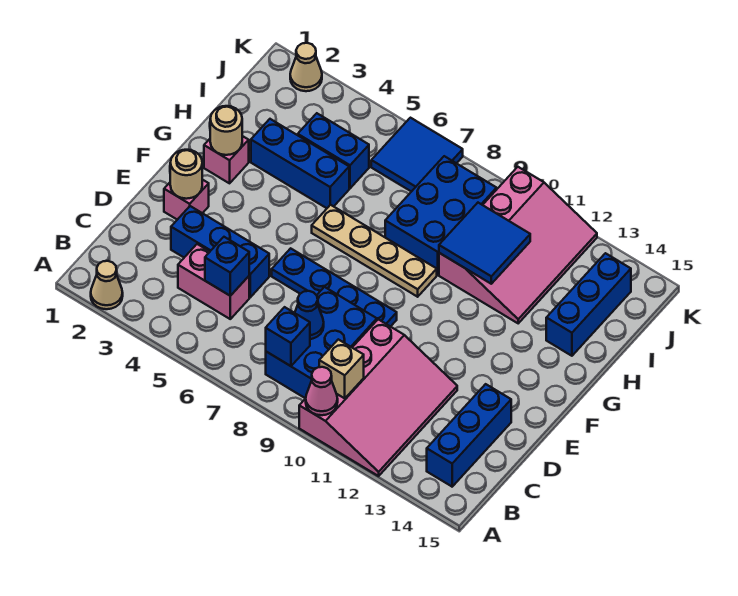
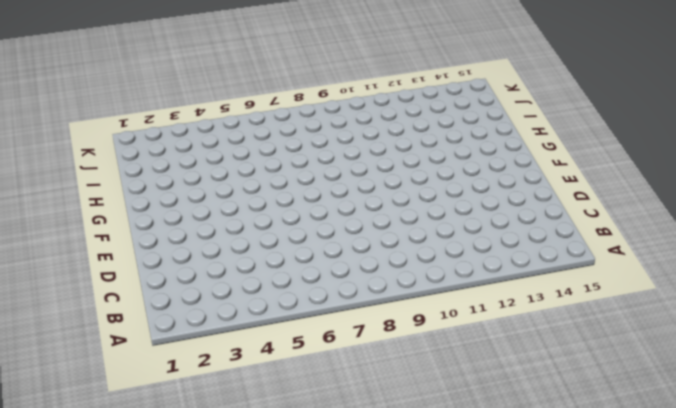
none -> tan 1x1 cone [91,261,123,309]
none -> pink 3x4 slope [299,319,457,476]
none -> blue 2x3 brick [266,287,377,398]

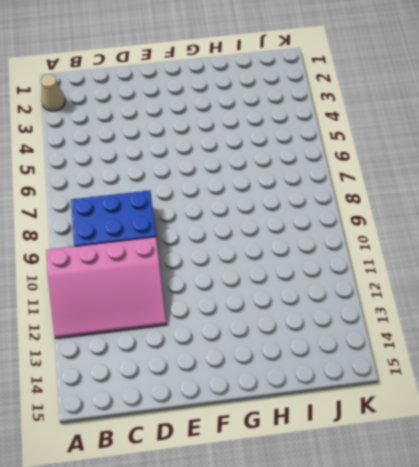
none -> blue 1x3 brick [427,384,511,487]
none -> pink 1x2 brick [178,244,249,319]
none -> blue 1x3 brick [171,206,269,297]

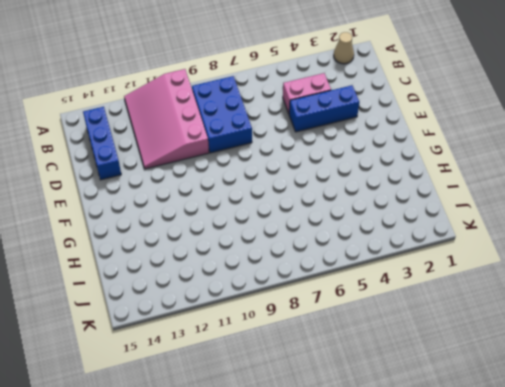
none -> pink 1x1 brick [164,180,209,220]
none -> blue 1x4 plate [272,248,397,327]
none -> pink 1x1 brick [204,136,249,183]

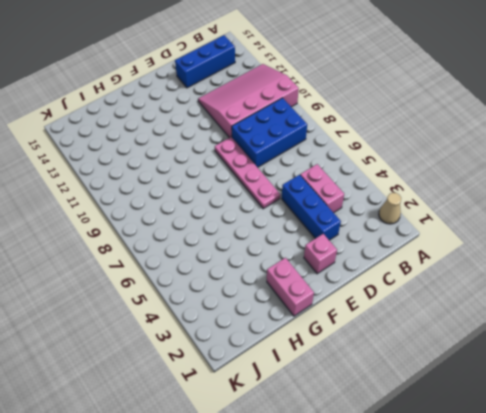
pink 1x4 plate [215,137,280,209] -> blue 1x4 plate [272,248,397,327]
pink 1x2 brick [267,258,314,316] -> pink 1x1 brick [204,136,249,183]
none -> tan 1x4 plate [312,205,437,297]
none -> blue 1x3 brick [251,119,349,208]
none -> blue 2x3 brick [385,156,497,275]

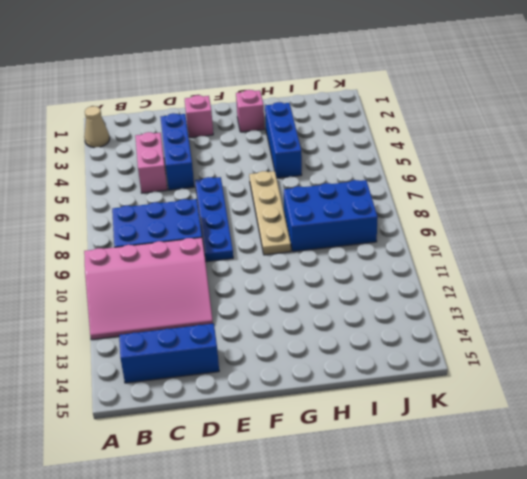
none -> pink 3x4 slope [439,167,597,323]
none -> blue 1x3 brick [546,253,631,356]
none -> blue 1x2 brick [298,113,369,188]

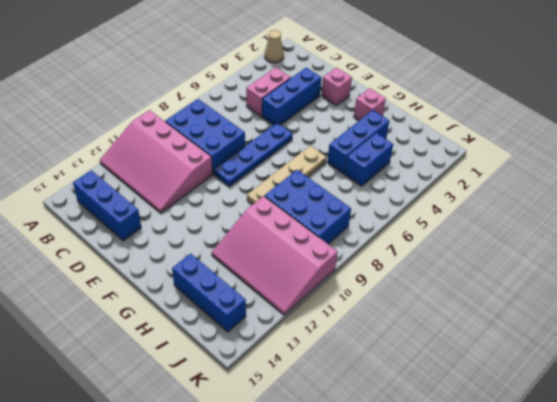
none -> blue 2x2 tile [371,118,463,192]
none -> tan 1x1 cone [290,43,322,91]
none -> pink 1x1 cone [306,367,338,415]

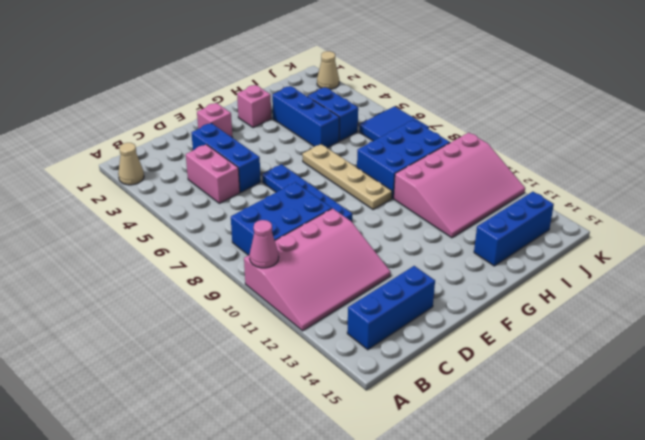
none -> blue 1x1 brick [266,307,310,366]
none -> tan 1x1 brick [319,339,364,398]
none -> blue 1x1 brick [205,237,249,296]

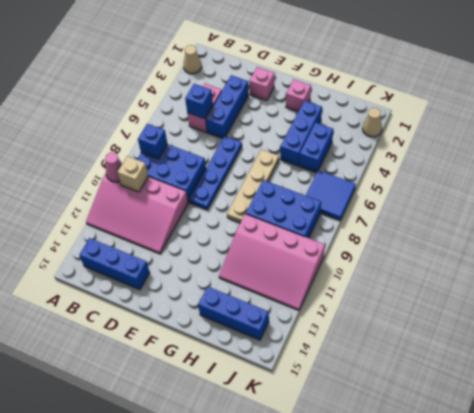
none -> blue 1x1 cone [295,291,324,339]
none -> tan 1x1 round brick [170,150,202,199]
none -> tan 1x1 round brick [210,106,242,155]

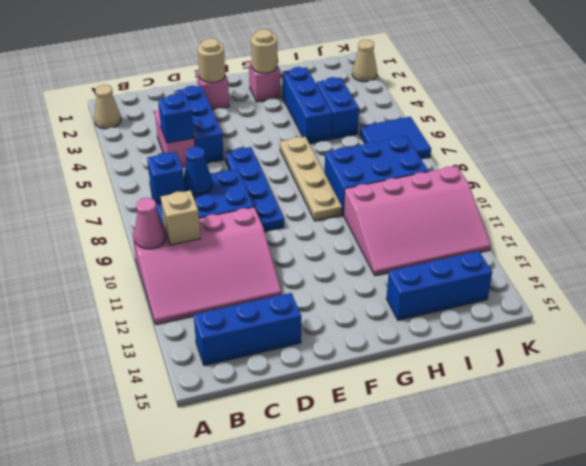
none -> blue 2x2 tile [439,203,530,284]

